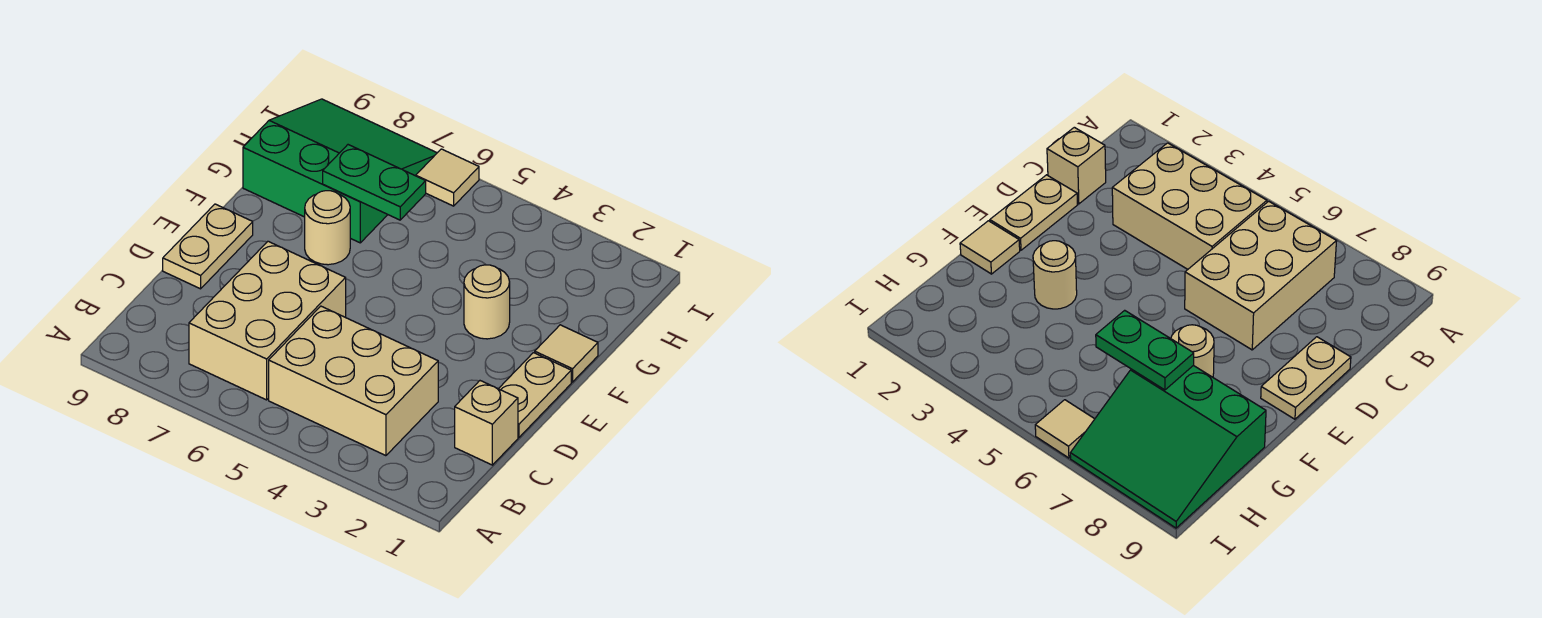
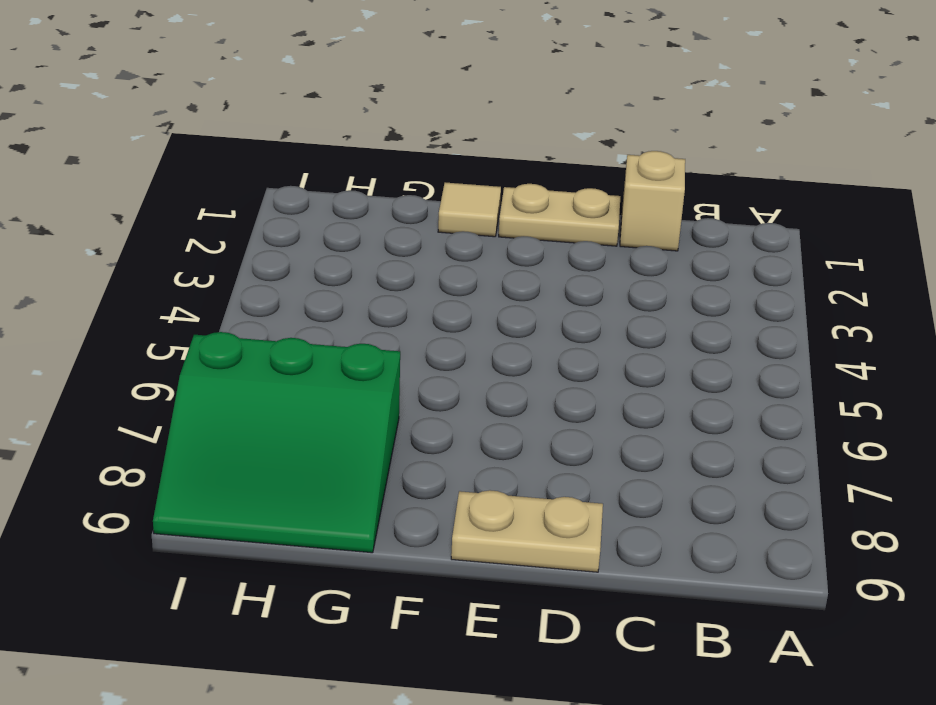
green 3x3 slope [153,332,400,553] -> green 3x3 slope turned to [243,99,437,243]
none -> tan 2x3 brick [269,306,438,456]
none -> tan 2x3 brick [189,241,346,400]

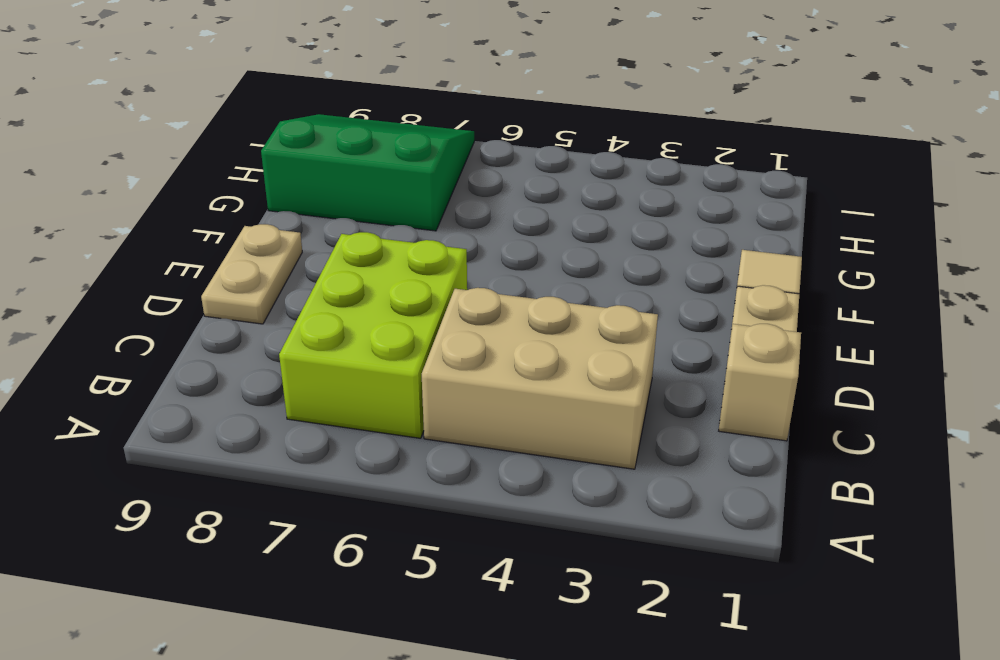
lime 2x3 brick [279,232,467,438] -> tan 2x3 brick [189,241,346,400]
none -> tan 1x1 round brick [464,265,510,339]
none -> tan 1x1 round brick [305,191,350,265]

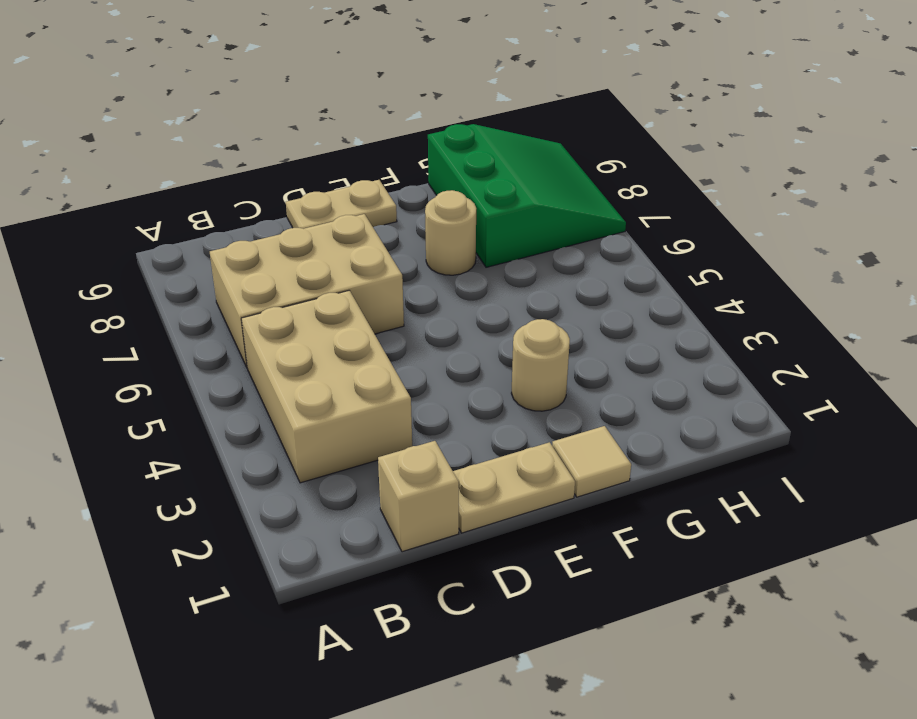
none -> tan 1x1 tile [416,149,479,206]
none -> green 1x2 plate [323,145,426,220]

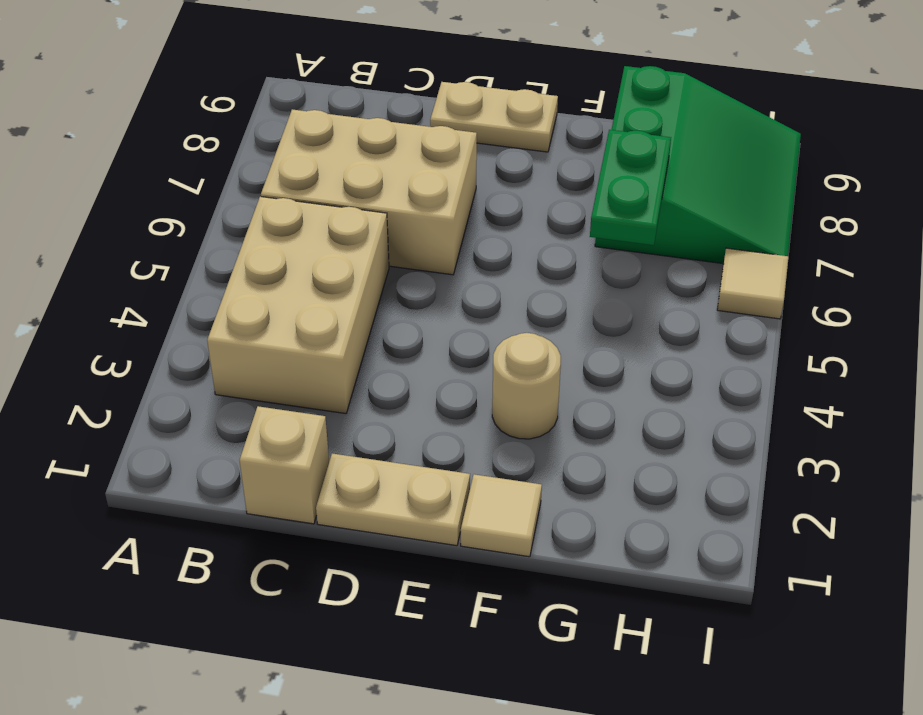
none -> tan 1x1 round brick [305,191,350,265]

